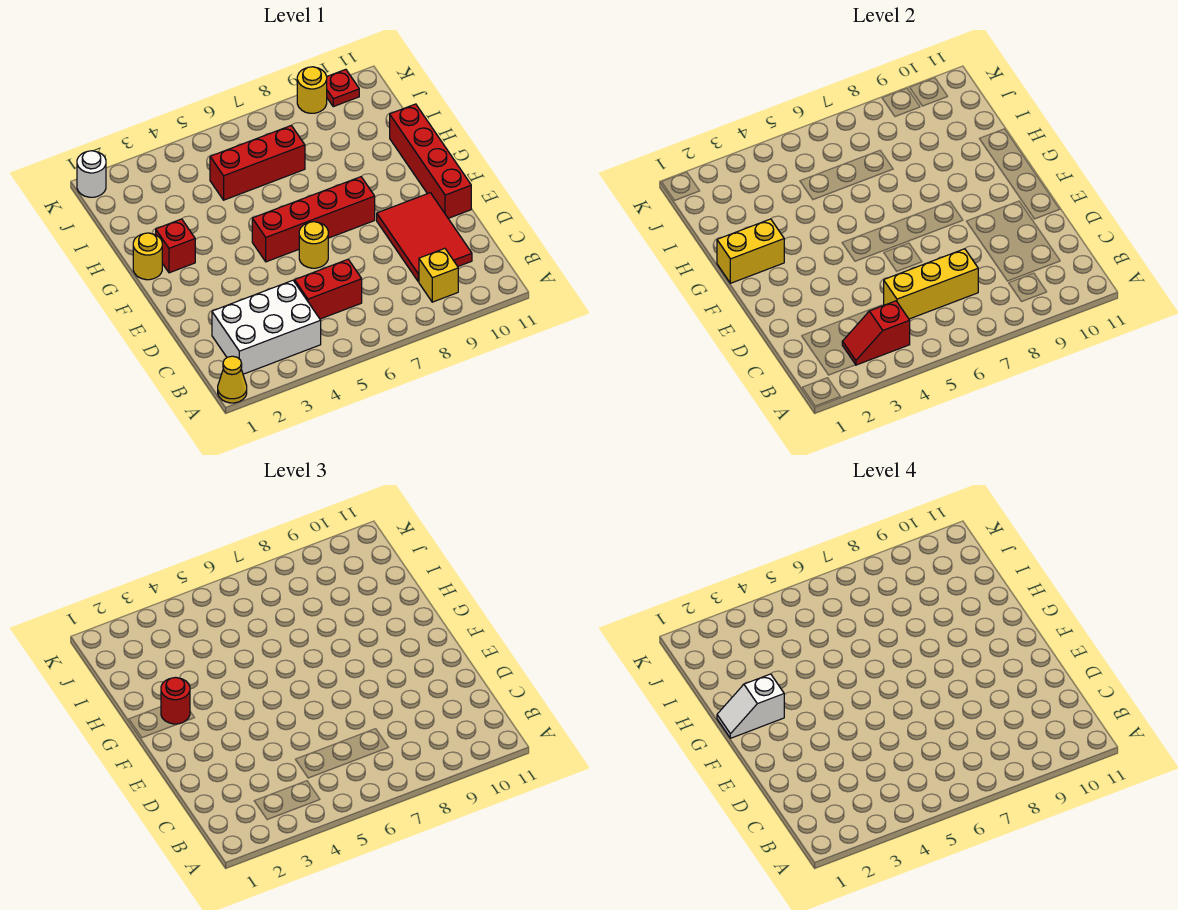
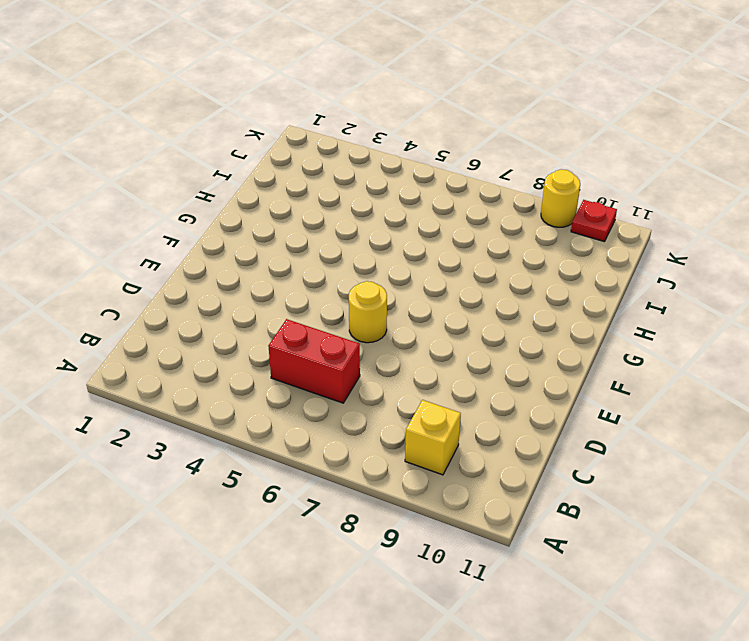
none -> yellow 1x1 cone [218,356,247,403]
none -> white 2x3 brick [212,280,321,374]
none -> red 2x3 tile [377,193,472,282]

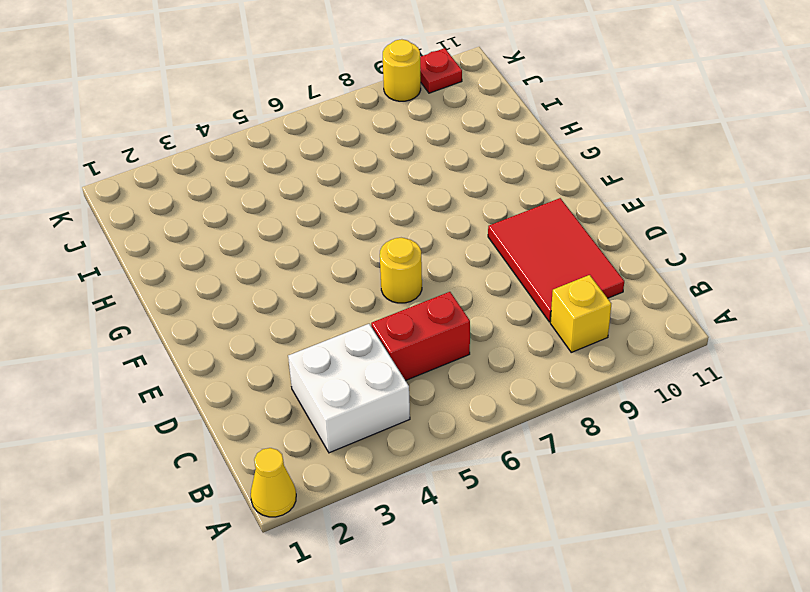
white 2x2 brick [288,324,410,453] -> white 2x3 brick [212,280,321,374]
none -> red 1x4 brick [390,104,471,218]
none -> red 1x4 brick [252,177,375,262]
none -> yellow 1x1 round brick [133,233,162,280]

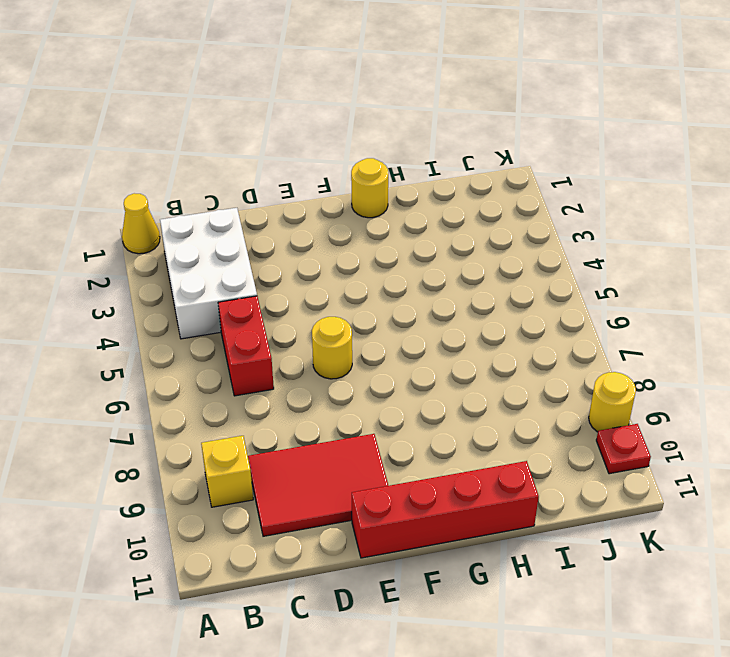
none -> red 1x4 brick [252,177,375,262]
none -> red 1x1 brick [156,219,195,273]
none -> red 1x3 brick [210,125,305,200]

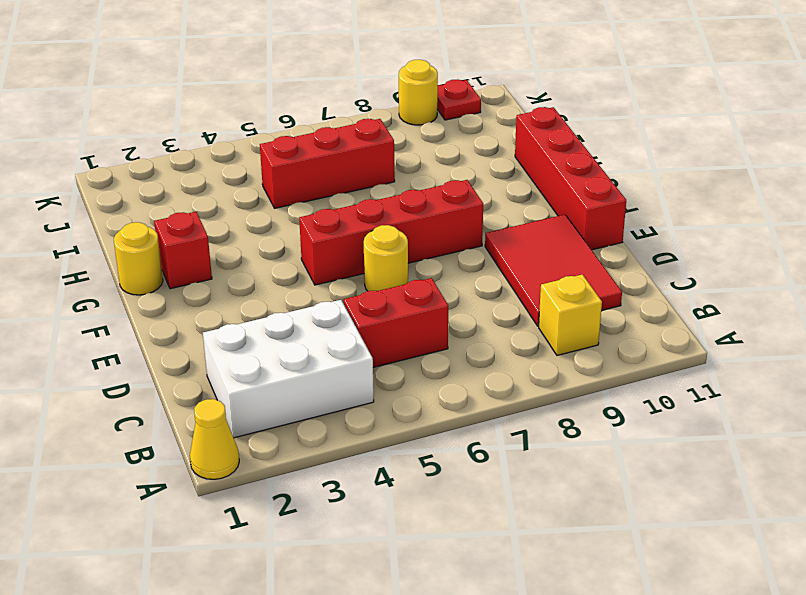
none -> white 1x1 round brick [77,151,106,197]
none -> red 1x2 slope [842,301,910,365]
none -> yellow 1x3 brick [884,249,978,319]

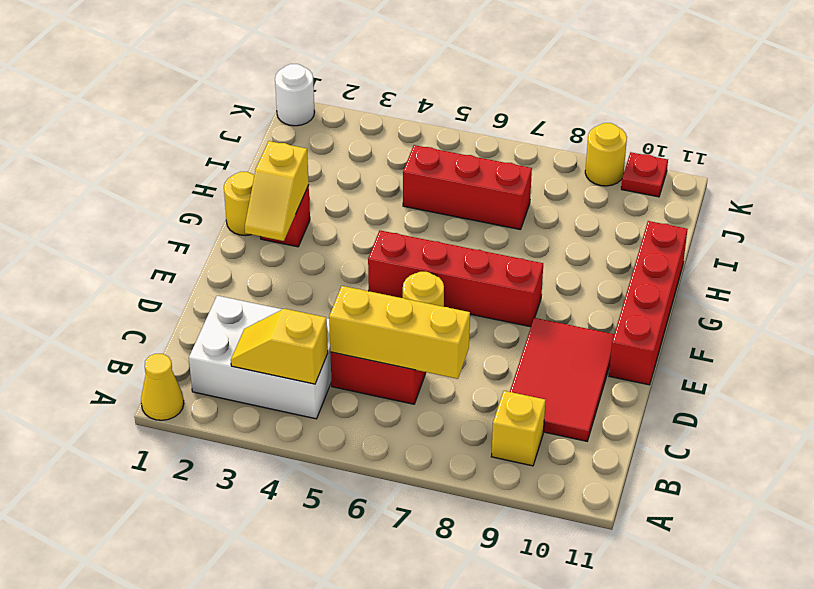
yellow 1x2 slope [231,309,328,384] -> red 1x2 slope [842,301,910,365]
yellow 1x2 slope [245,141,309,241] -> yellow 1x2 brick [717,219,784,283]
none -> red 1x1 round brick [161,677,190,724]
none -> white 1x2 slope [717,674,784,738]

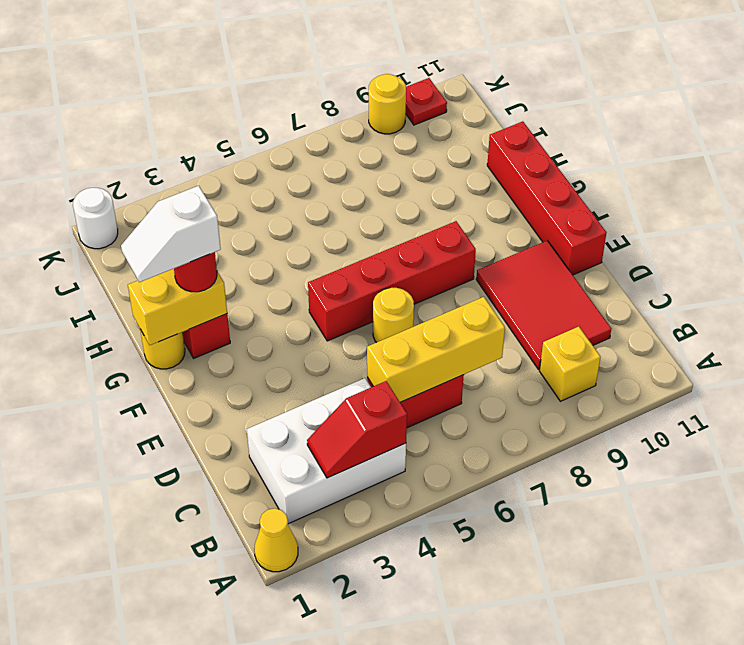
none -> red 1x3 brick [210,125,305,200]

